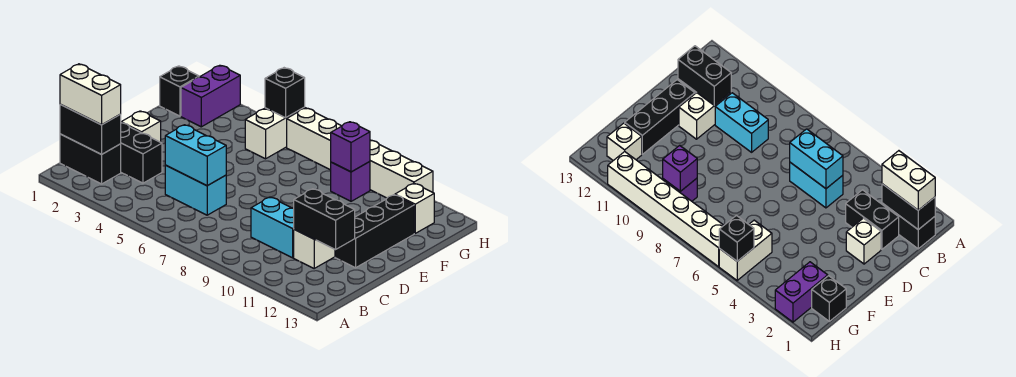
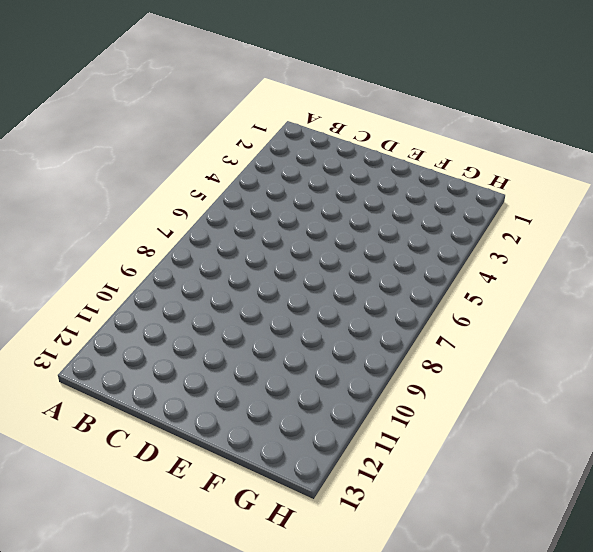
none -> black 1x2 brick [60,134,121,184]
none -> black 1x2 brick [121,123,162,183]
none -> cyan 1x2 brick [165,165,226,215]

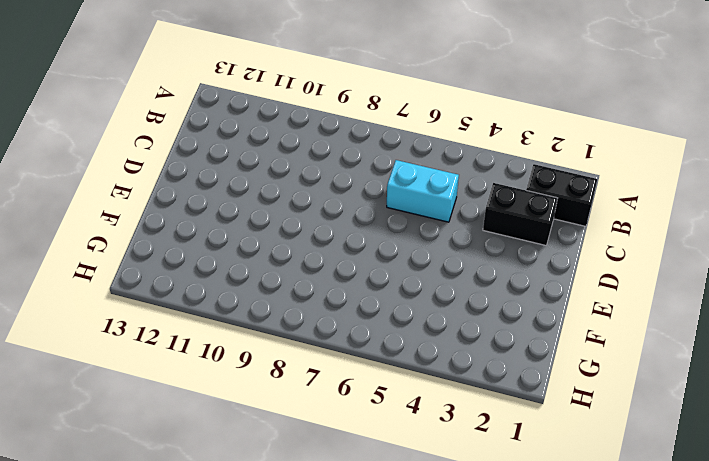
none -> cyan 1x2 brick [251,197,294,258]
none -> white 1x2 brick [294,229,335,268]
none -> white 1x1 brick [121,111,161,142]

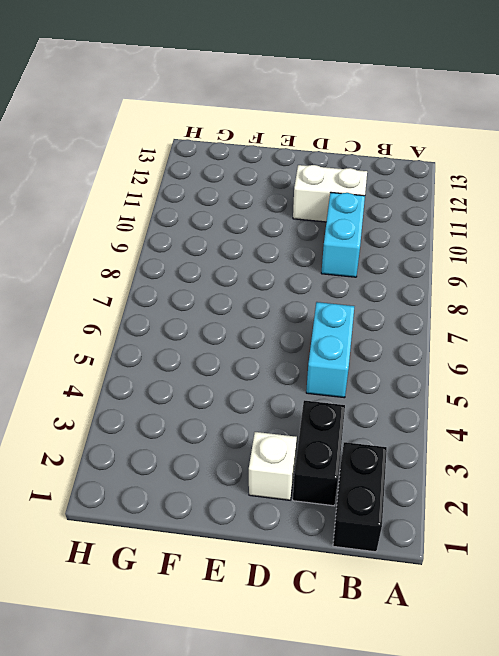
none -> black 1x3 brick [335,195,414,268]
none -> black 1x1 brick [160,66,199,116]
none -> purple 1x2 brick [181,65,240,127]

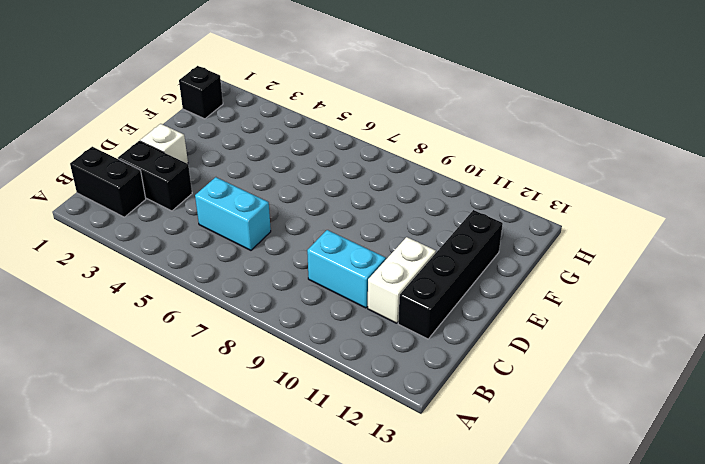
black 1x4 brick [398,210,503,339] -> black 1x3 brick [335,195,414,268]
none -> purple 1x2 brick [181,65,240,127]
none -> white 1x2 brick [245,107,305,159]
none -> purple 1x1 brick [331,162,370,201]

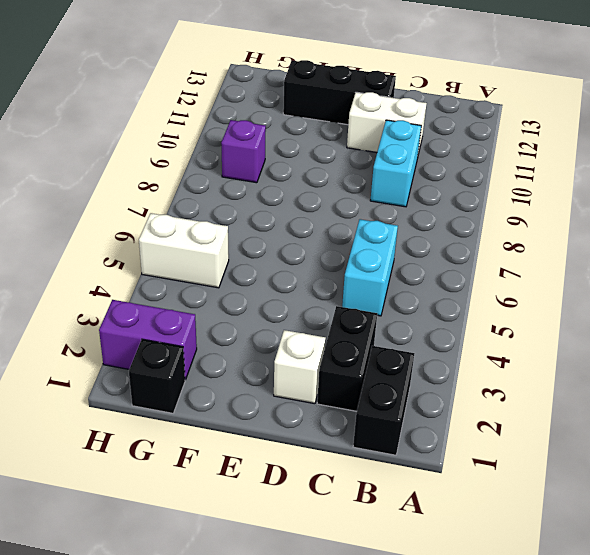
none -> white 1x1 brick [395,183,434,233]
none -> white 1x6 brick [287,108,433,198]
none -> black 1x2 brick [60,104,121,154]

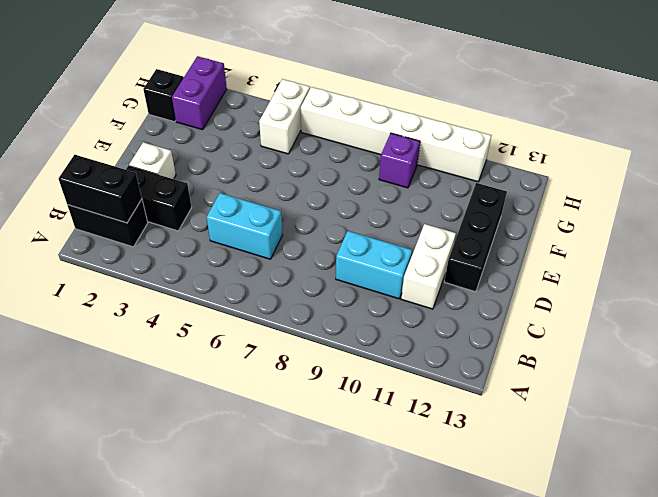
none -> white 1x1 brick [395,183,434,233]
none -> cyan 1x2 brick [165,125,226,186]
none -> black 1x2 brick [294,189,355,250]

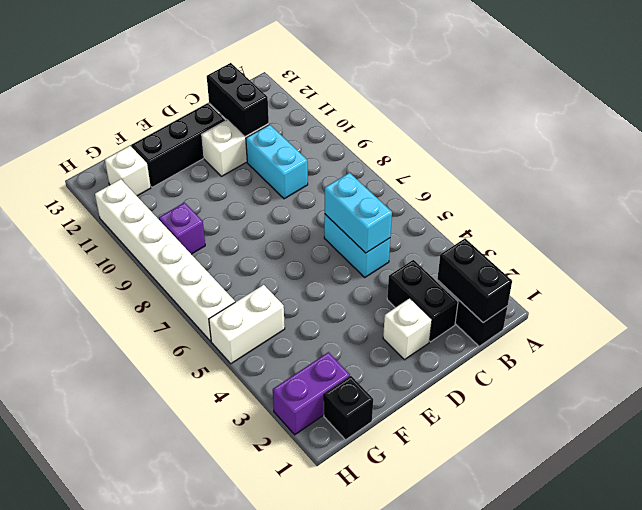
none -> purple 1x1 brick [331,122,370,172]
none -> black 1x1 brick [265,68,305,118]
none -> white 1x2 brick [60,64,121,125]

